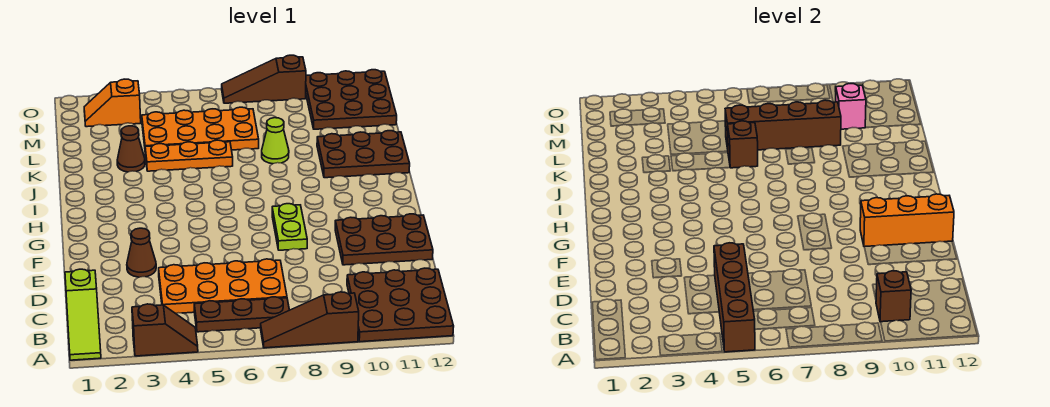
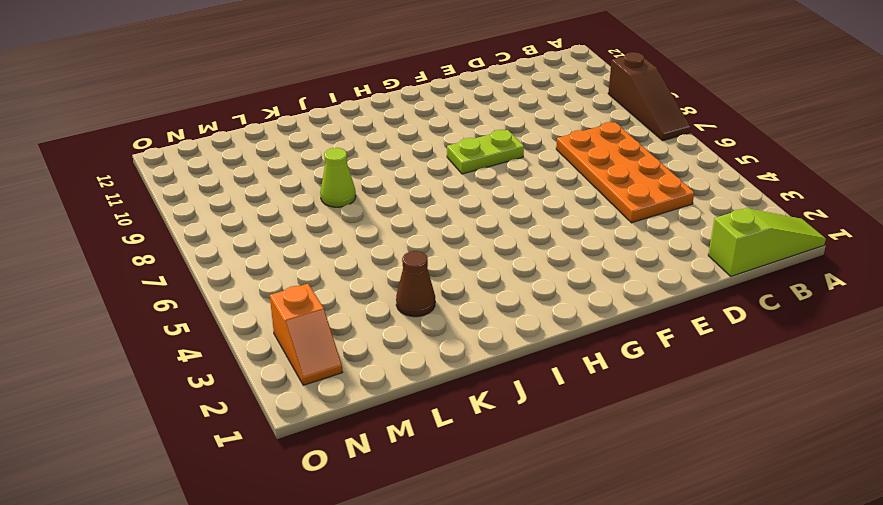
none -> brown 1x2 slope [132,304,198,356]
none -> brown 3x3 plate [347,268,454,342]
none -> brown 1x3 plate [194,297,289,332]

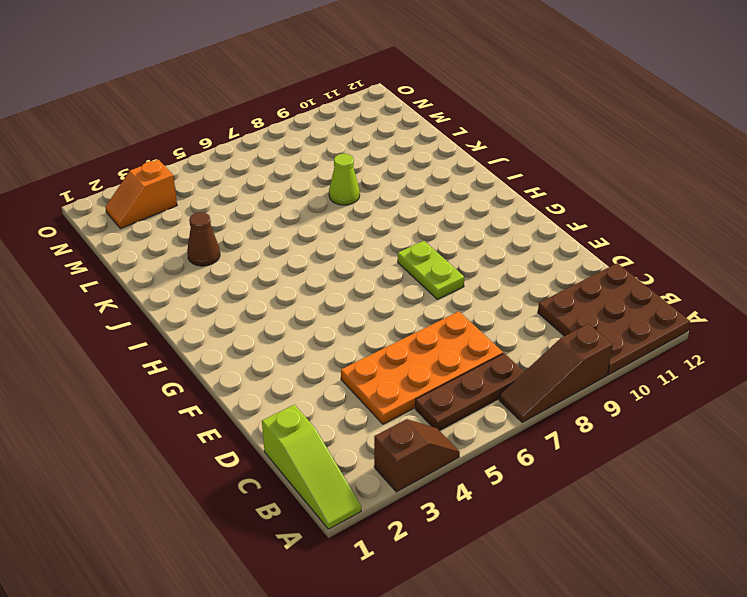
none -> brown 1x1 cone [127,228,156,277]
none -> brown 2x3 plate [335,214,433,265]
none -> brown 2x3 plate [317,131,410,178]

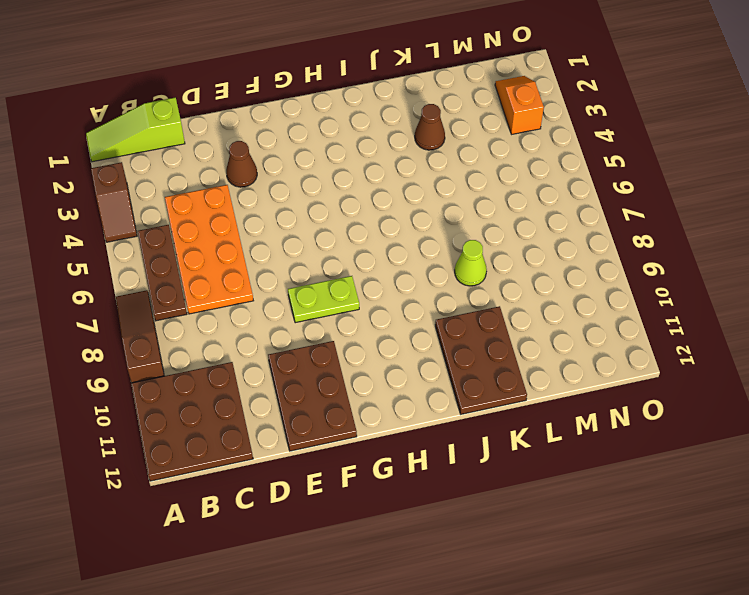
none -> orange 1x3 plate [145,140,233,171]
none -> orange 2x4 plate [142,107,259,155]
none -> brown 3x3 plate [306,70,397,129]

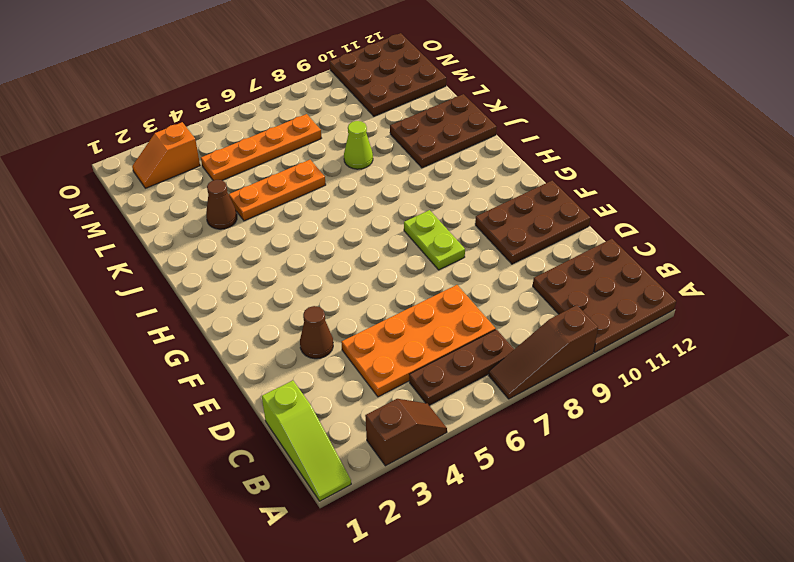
orange 1x4 plate [201,114,321,180] -> orange 2x4 plate [142,107,259,155]
none -> brown 1x3 slope [222,55,306,103]
none -> brown 1x4 brick [714,243,755,352]
none -> brown 1x1 brick [876,271,911,322]

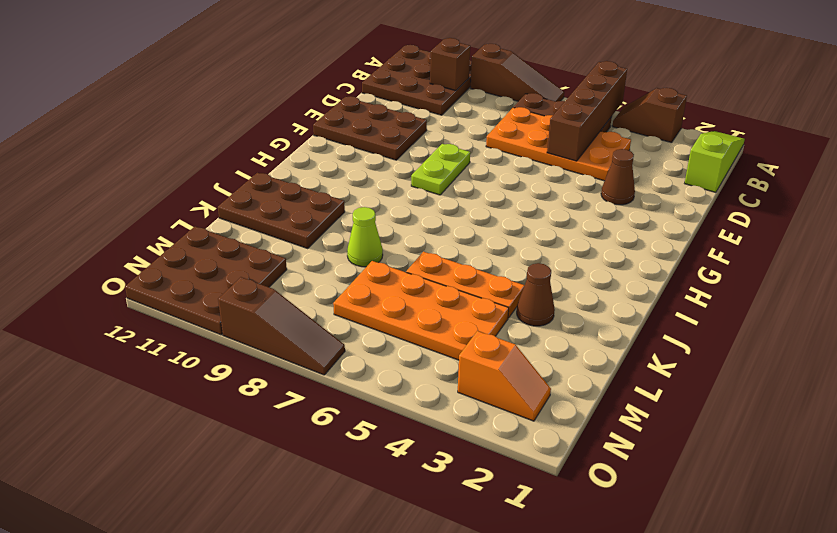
none -> orange 1x3 brick [860,194,954,247]
none -> brown 1x1 brick [727,121,758,168]
none -> brown 1x4 brick [725,100,841,150]

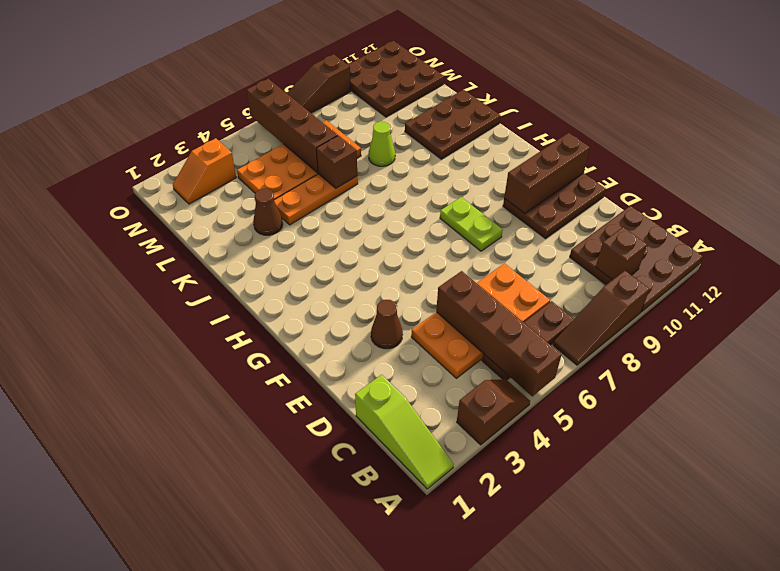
brown 1x3 brick [504,133,590,214] -> orange 1x3 brick [860,194,954,247]
brown 1x4 brick [247,79,338,173] -> brown 1x4 brick turned to [725,100,841,150]
none -> pink 1x1 brick [836,83,866,129]

